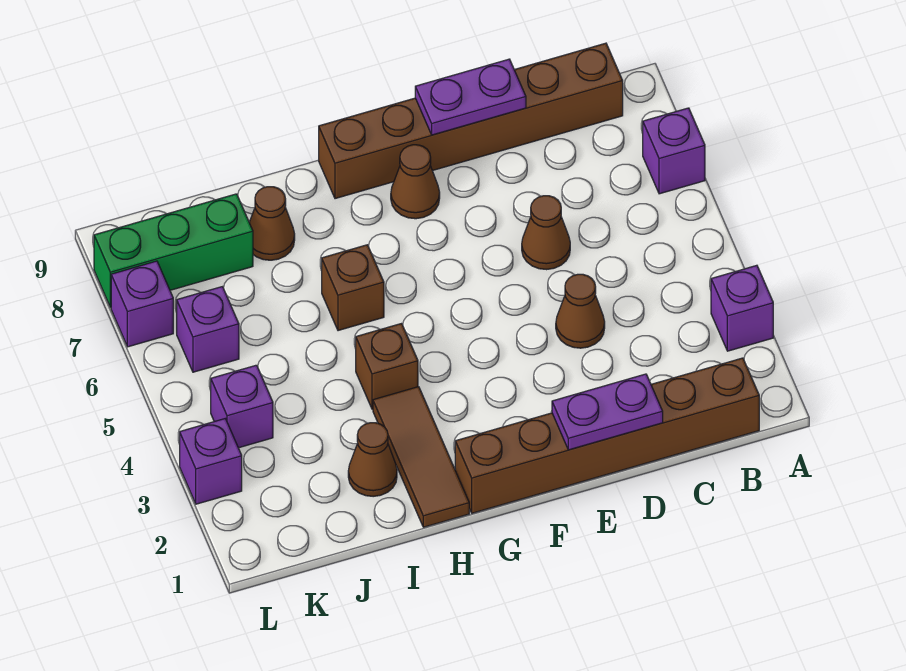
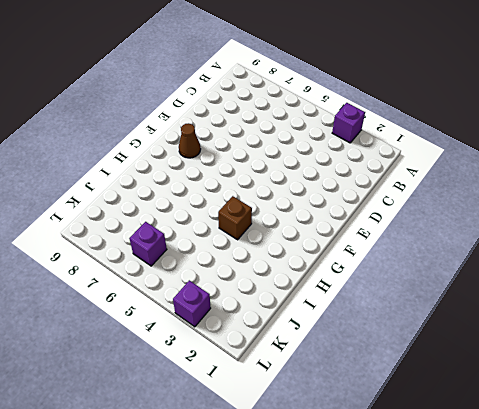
none -> purple 1x1 brick [643,108,705,194]
none -> brown 1x6 brick [455,358,759,513]
none -> brown 1x6 brick [319,43,623,199]

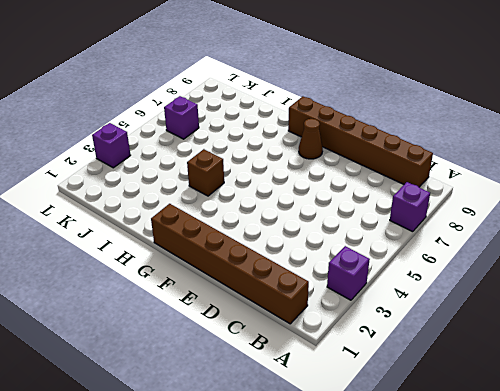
none -> brown 1x1 cone [556,274,605,348]
none -> brown 1x1 cone [522,196,570,270]
none -> brown 1x3 tile [373,387,469,527]

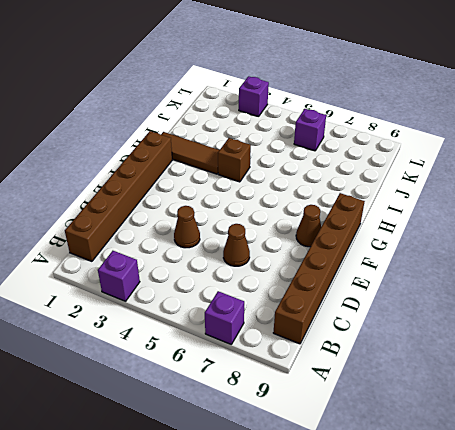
none -> brown 1x1 brick [322,245,384,331]
none -> brown 1x1 cone [348,423,397,497]
none -> brown 1x1 cone [249,187,295,260]

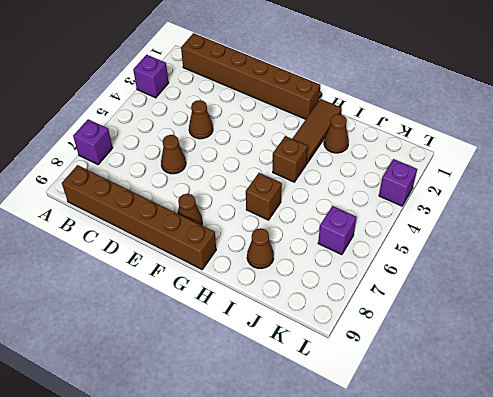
none -> green 1x3 brick [94,194,253,308]
none -> purple 1x1 brick [211,365,273,448]
none -> purple 1x1 brick [111,261,173,347]

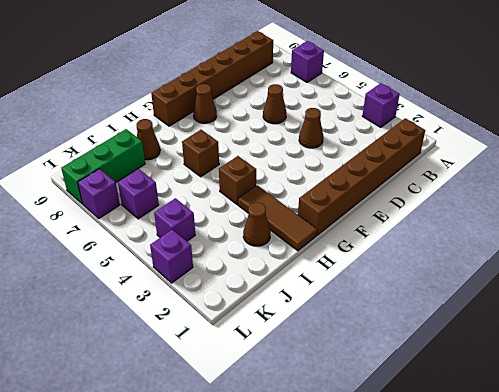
none -> purple 1x2 plate [552,374,663,450]
none -> purple 1x2 plate [415,59,526,135]

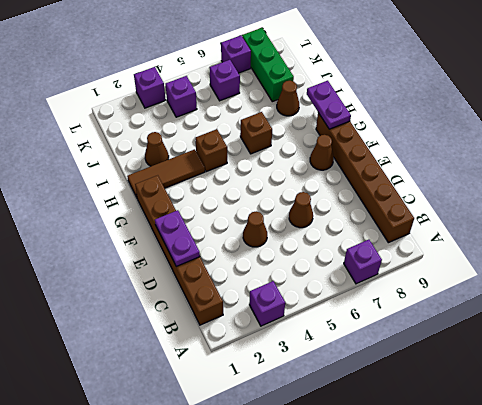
purple 1x2 plate [307,81,351,129] -> purple 1x2 plate moved to [415,59,526,135]

